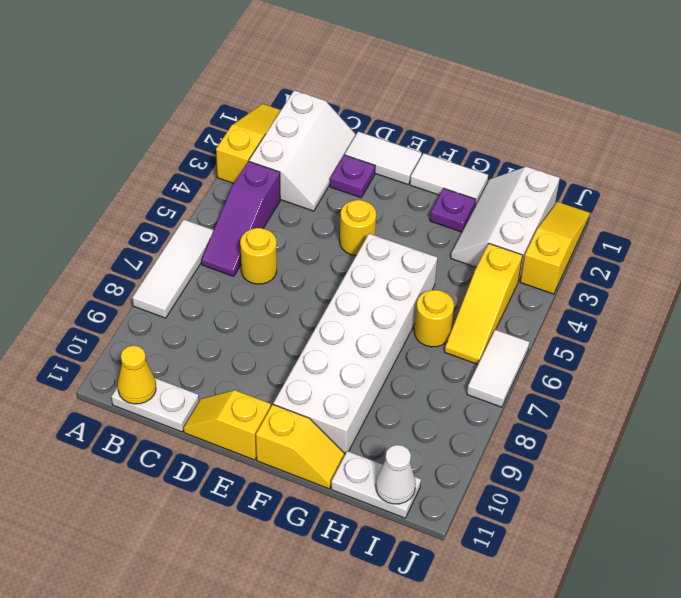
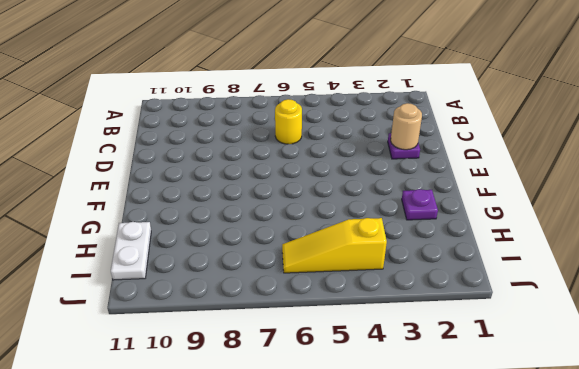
tan 1x1 round brick [391,103,422,150] -> none
none -> yellow 1x3 slope [216,104,281,183]
none -> white 1x3 tile [132,220,214,318]
none -> white 2x3 slope [249,90,356,211]

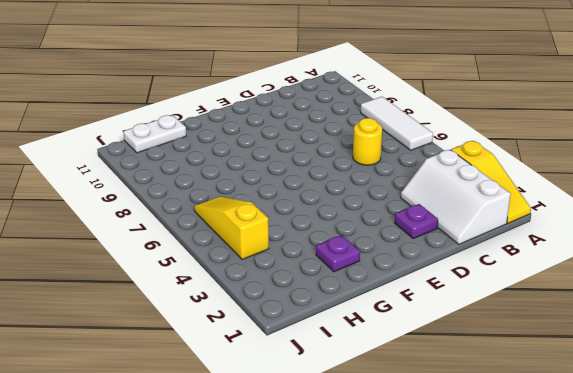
none -> purple 1x3 slope [201,161,280,276]
none -> white 1x2 plate [112,378,199,432]
none -> white 1x2 tile [345,132,422,184]

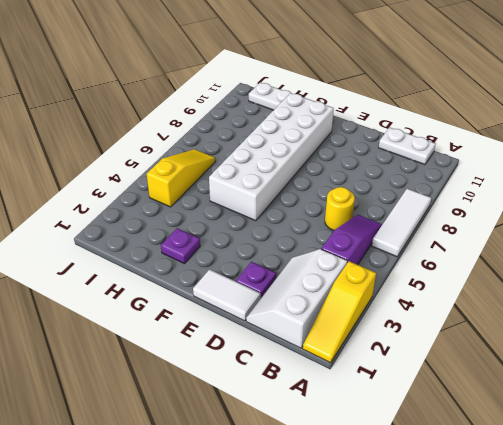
none -> yellow 1x2 slope [183,390,271,460]
none -> yellow 1x1 round brick [340,200,376,256]
none -> white 1x2 tile [410,153,488,206]

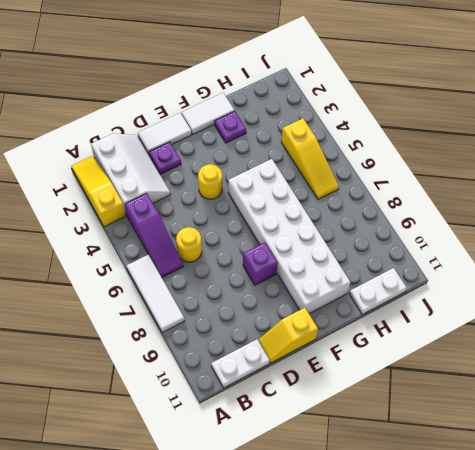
purple 1x1 brick [243,243,278,285] -> none
none -> yellow 1x2 slope [256,405,345,489]
none -> white 2x3 slope [451,167,560,282]
none -> yellow 1x1 round brick [414,290,454,347]

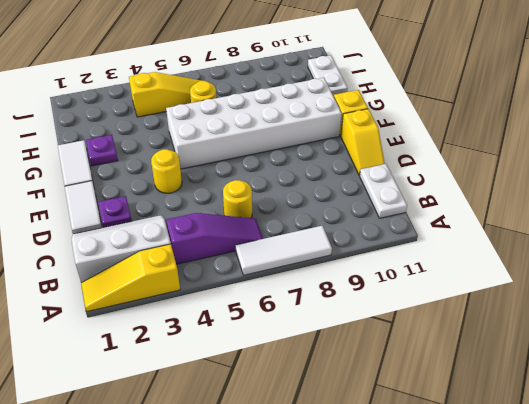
none -> white 2x3 slope [451,167,560,282]
none -> yellow 1x3 slope [520,202,590,294]
none -> white 1x2 tile [467,330,529,407]

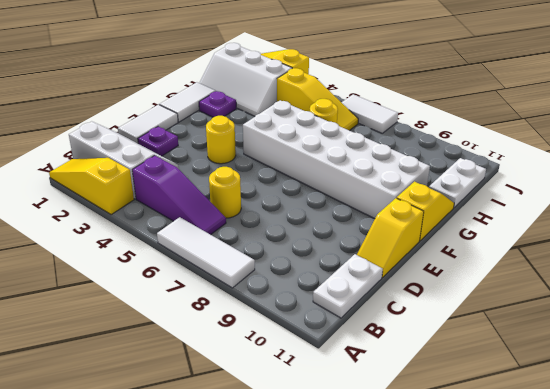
none -> yellow 1x1 cone [118,346,156,404]
none -> white 1x1 cone [376,445,416,504]

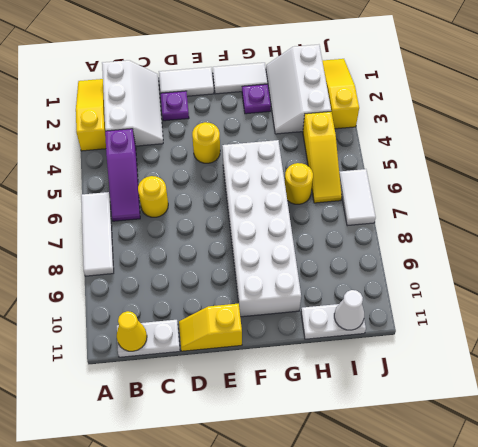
none -> yellow 1x2 slope [256,405,345,489]

